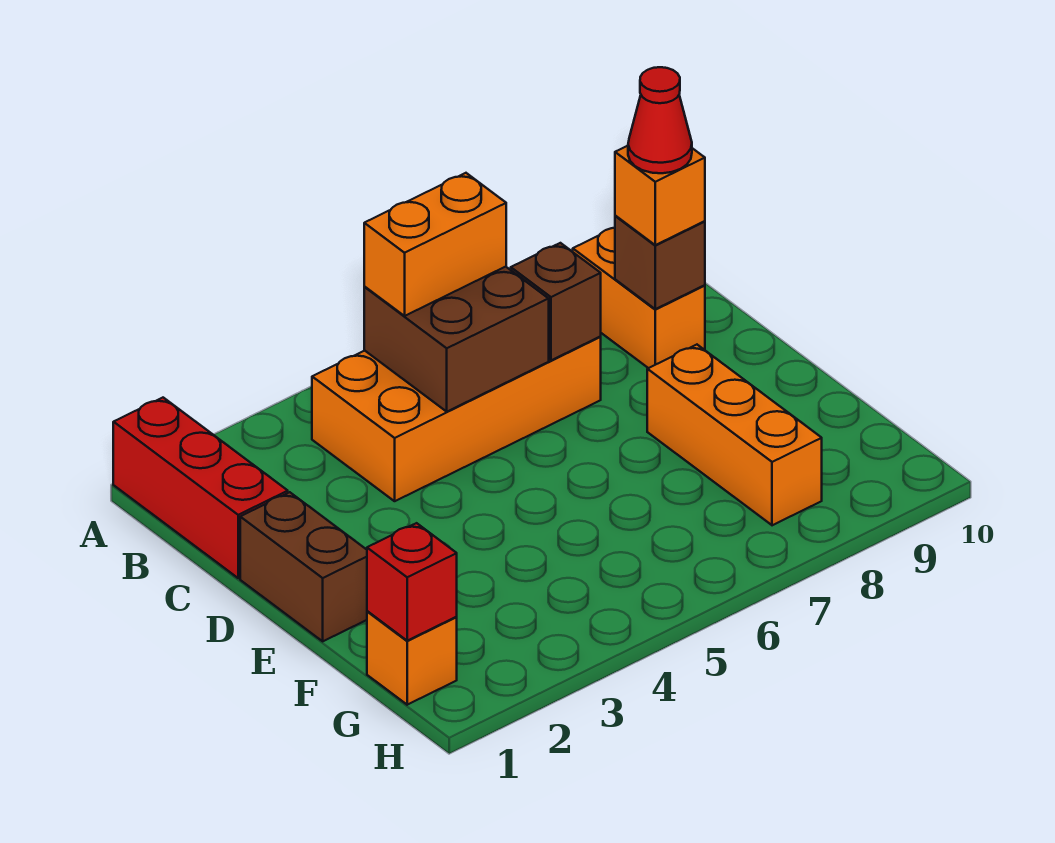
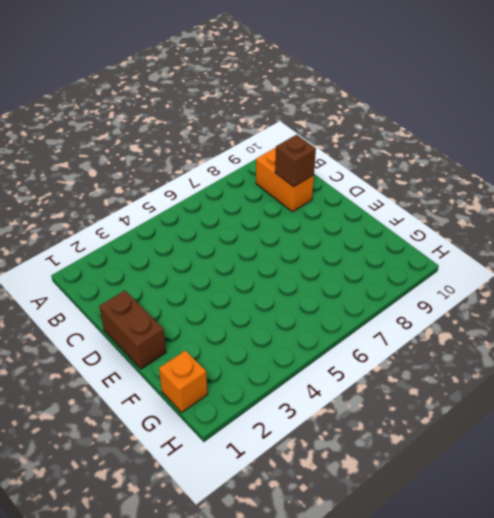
none -> red 1x3 brick [113,398,288,578]
none -> orange 2x4 brick [312,337,601,501]
none -> orange 1x3 brick [647,345,822,525]

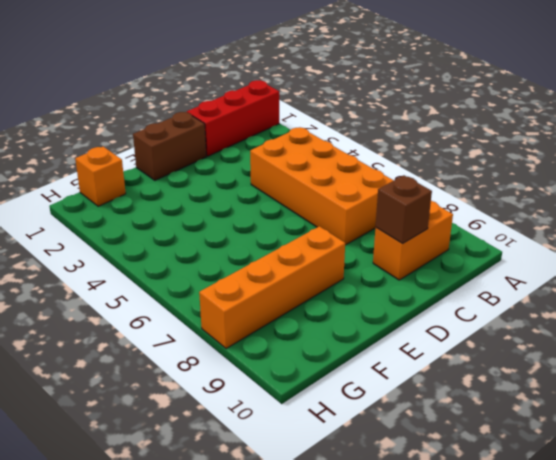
orange 1x4 brick [199,226,345,349] -> orange 1x3 brick [647,345,822,525]
none -> brown 2x2 brick [364,267,549,411]
none -> brown 1x1 brick [511,243,601,360]
none -> red 1x1 brick [367,523,457,641]

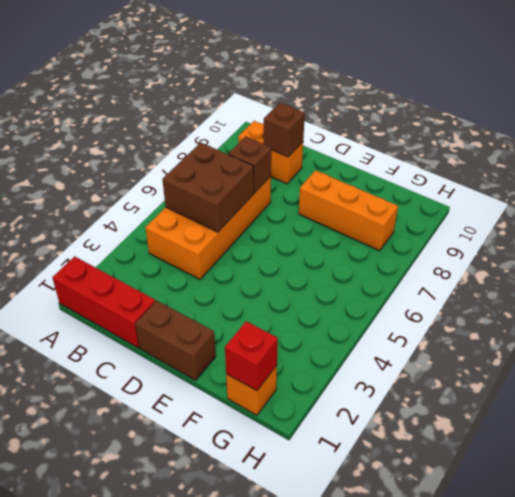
none -> orange 1x2 brick [364,173,506,316]
none -> orange 1x1 brick [615,146,705,245]
none -> red 1x1 cone [628,67,692,173]

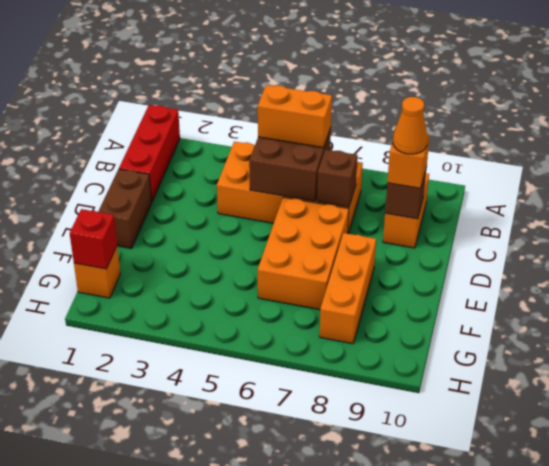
orange 1x1 cone [393,97,428,154] -> red 1x1 cone [628,67,692,173]
orange 2x3 brick [258,197,349,310] -> none

